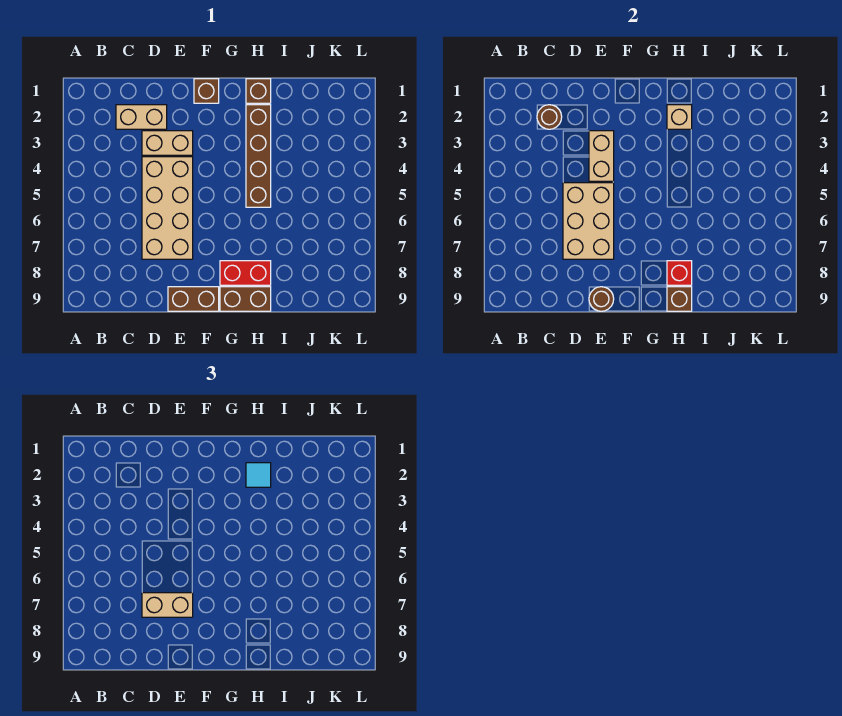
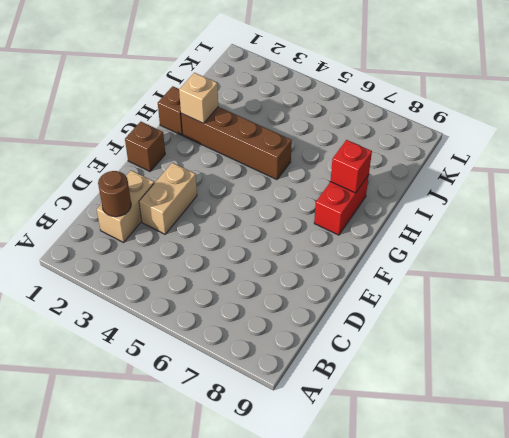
none -> tan 2x4 brick [142,157,193,259]
none -> brown 1x2 brick [168,287,219,311]
none -> brown 1x2 brick [220,287,271,311]

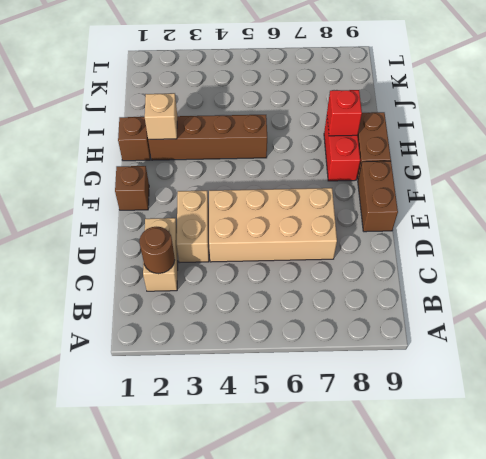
none -> tan 2x3 brick [563,183,614,259]
none -> tan 1x2 brick [589,131,614,181]
none -> brown 1x1 round brick [589,287,614,311]

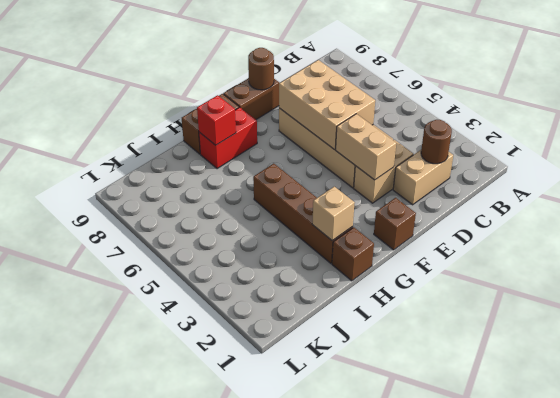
none -> brown 1x1 brick [667,287,692,311]
none -> tan 1x2 brick [142,593,193,617]
none -> cyan 1x1 tile [246,463,271,487]

